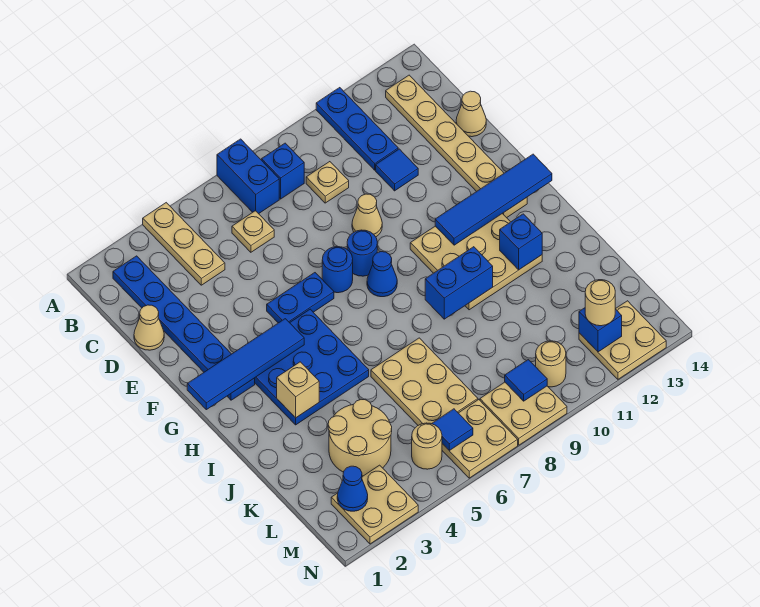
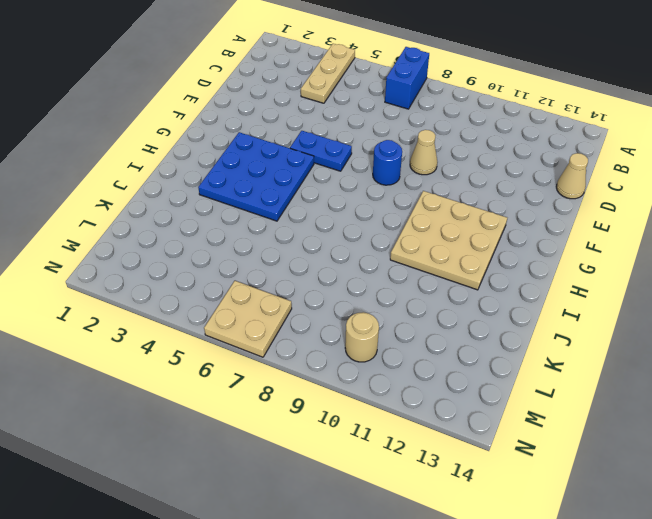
none -> blue 1x3 plate [316,88,398,170]
none -> blue 1x6 plate [113,256,255,400]
none -> blue 1x1 brick [262,143,304,199]
none -> tan 1x6 plate [386,75,527,218]

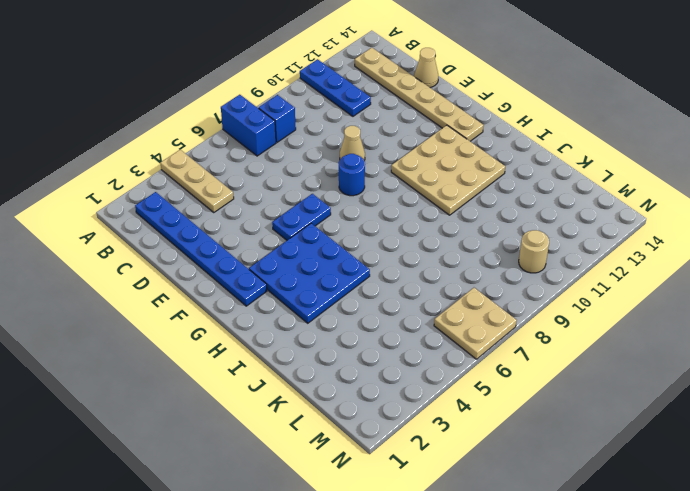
none -> tan 1x1 plate [232,211,274,252]
none -> tan 1x1 plate [306,162,349,203]
none -> tan 1x1 cone [134,305,164,350]
none -> blue 1x1 tile [376,149,418,191]

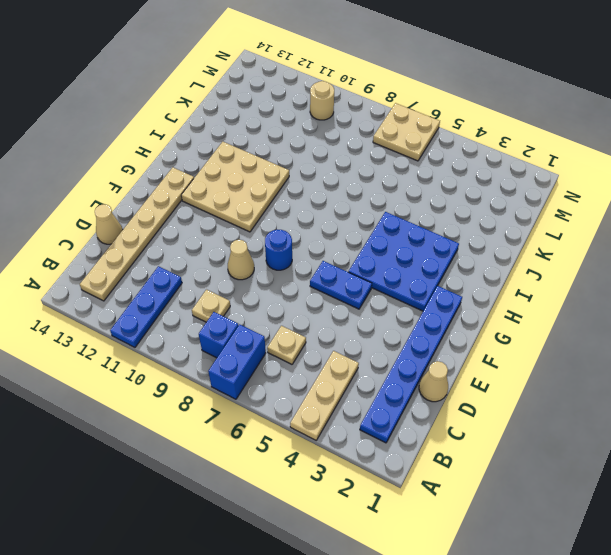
none -> blue 1x1 tile [376,149,418,191]
none -> blue 1x1 round brick [322,247,353,293]
none -> blue 1x1 cone [367,252,397,297]
none -> tan 2x3 plate [371,338,478,425]

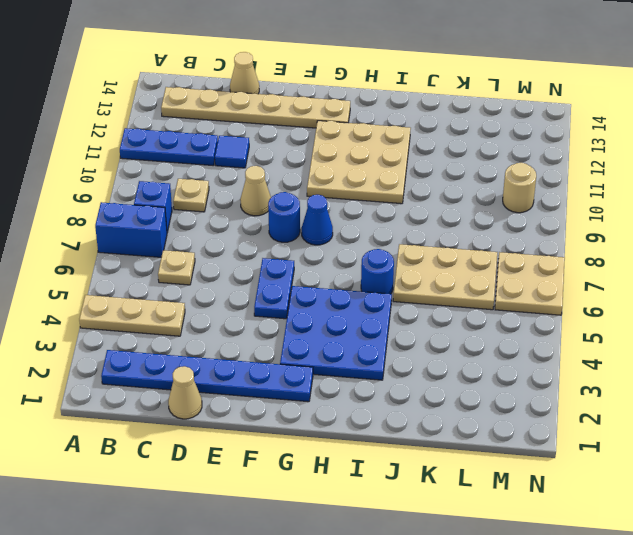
blue 1x1 round brick [361,249,394,294] -> blue 1x1 round brick moved to [322,247,353,293]
none -> tan 2x2 round brick [328,399,392,476]
none -> tan 2x2 plate [331,465,418,544]
none -> tan 1x1 round brick [412,423,442,469]
none -> tan 2x2 plate [480,382,567,445]

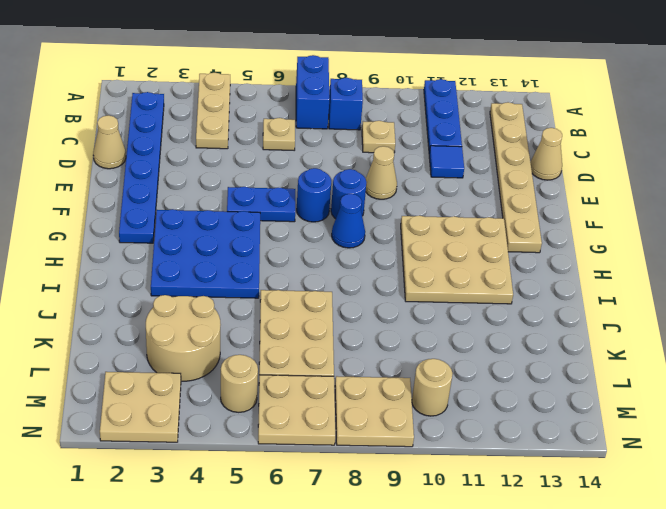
none -> tan 2x2 plate [579,301,666,379]
none -> blue 1x4 tile [187,319,304,410]
none -> blue 1x4 tile [435,154,552,245]
none -> tan 1x1 brick [277,362,319,418]

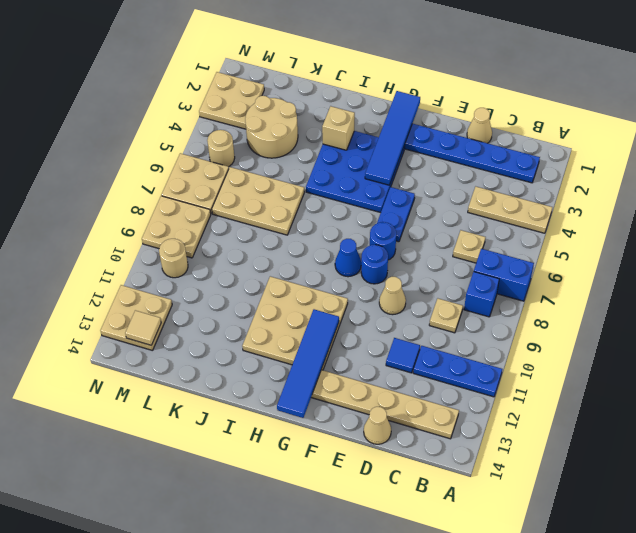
tan 1x1 tile [125,310,161,345] -> none
none -> blue 1x2 brick [425,247,493,319]
none -> blue 1x1 brick [500,214,542,270]
none -> blue 1x1 cone [337,466,368,511]
none -> blue 1x1 tile [432,409,473,451]

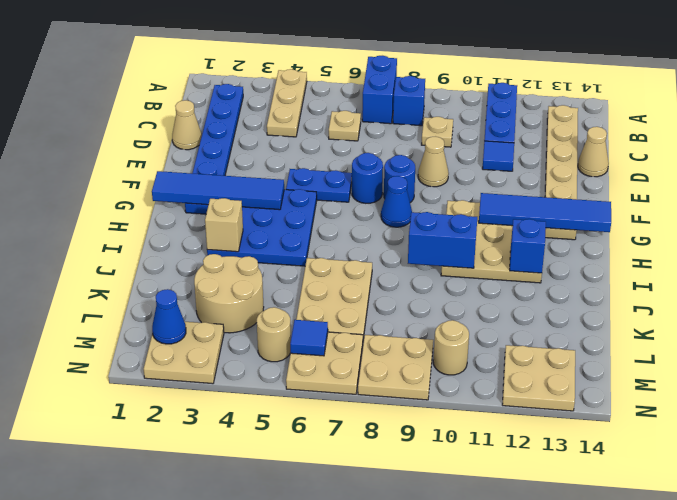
none -> blue 1x1 tile [505,360,547,401]
none -> blue 1x1 brick [579,308,622,352]
none -> tan 1x1 round brick [585,280,615,326]

